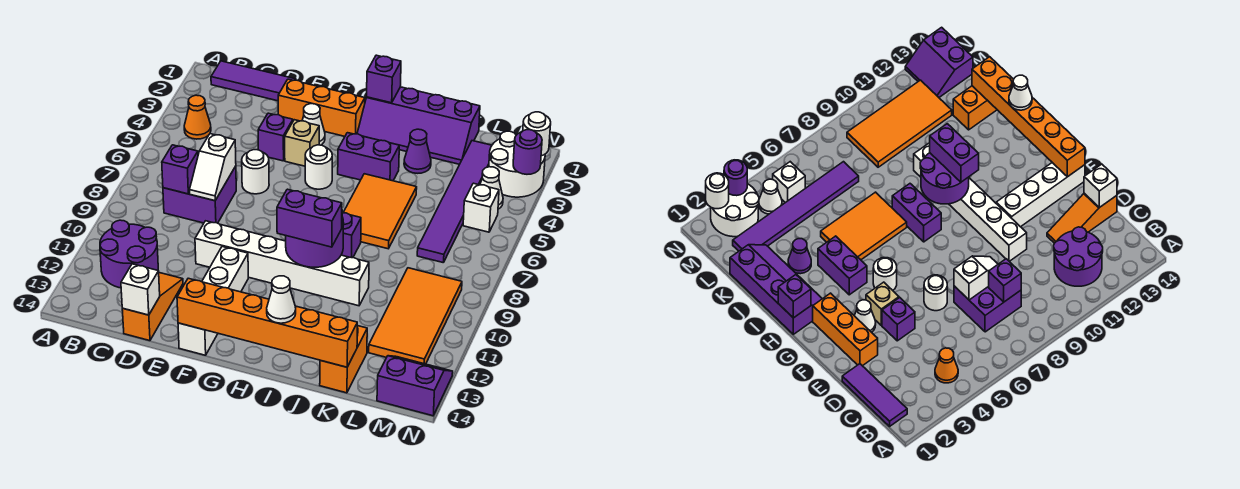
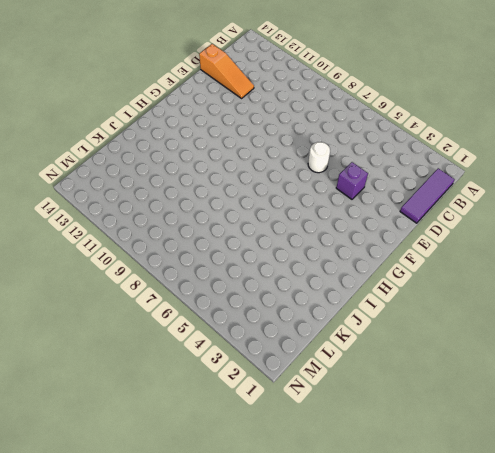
none -> orange 1x1 cone [184,95,211,139]
none -> purple 2x2 round brick [100,220,158,288]
none -> purple 2x2 brick [163,166,236,223]
none -> orange 1x3 brick [278,79,365,136]

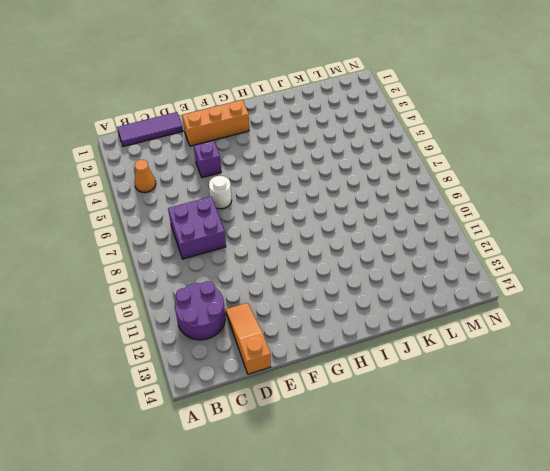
none -> white 1x6 brick [195,221,369,306]
none -> white 1x1 cone [302,104,325,145]
none -> tan 1x1 brick [285,120,319,166]
none -> white 1x4 brick [178,247,248,355]

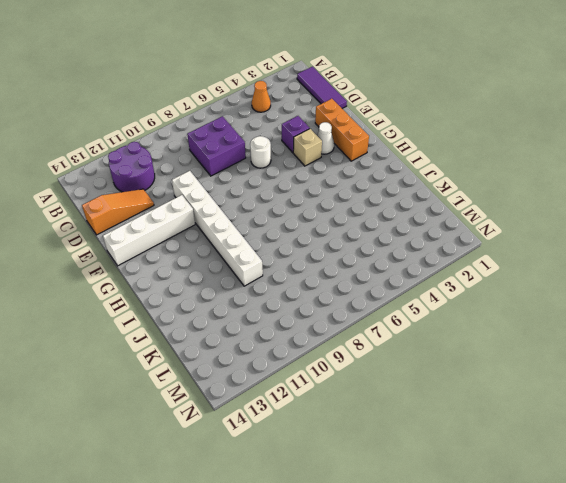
none -> white 1x1 round brick [305,145,332,189]
none -> purple 2x4 slope [357,87,480,164]
none -> purple 1x2 brick [338,133,399,181]
none -> purple 1x2 brick [342,213,361,258]

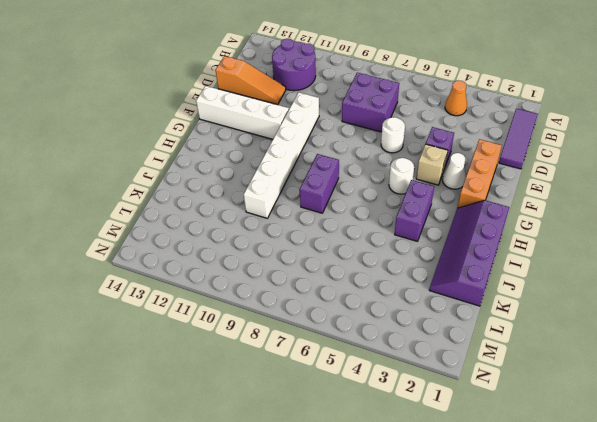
none -> orange 2x3 tile [343,174,417,249]
none -> purple 1x1 cone [404,129,431,173]
none -> orange 1x2 brick [320,326,367,393]
none -> purple 1x6 tile [417,141,492,263]

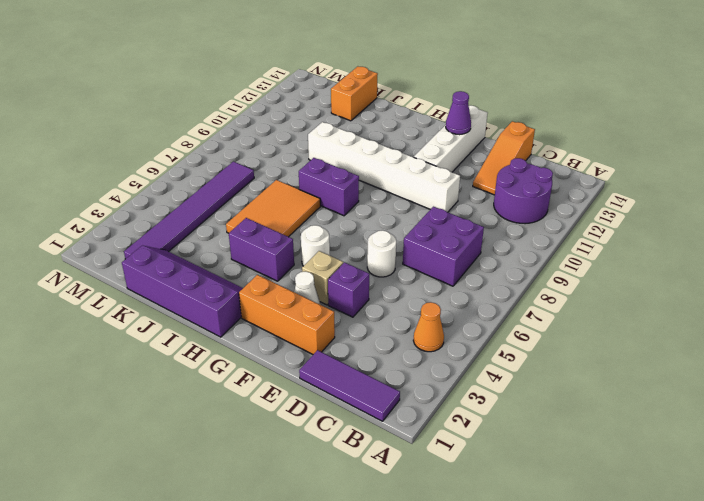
purple 1x1 cone [446,91,471,135] -> purple 1x1 cone moved to [404,129,431,173]
none -> orange 2x4 tile [369,268,462,364]
none -> white 2x2 round brick [489,131,545,197]
none -> white 1x1 cone [480,167,503,209]
none -> white 1x1 brick [463,183,499,232]

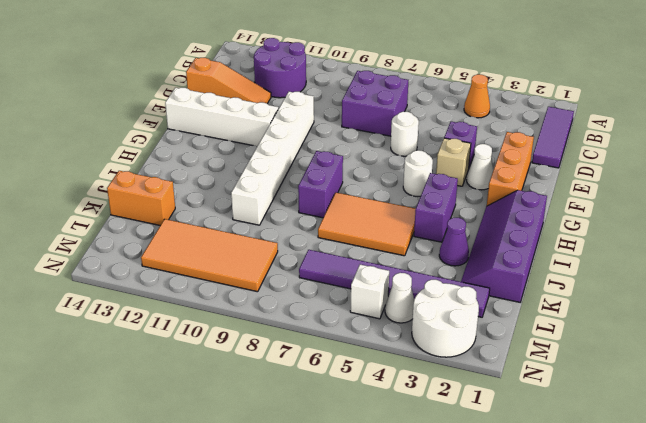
none -> purple 2x2 slope [377,356,453,416]
none -> purple 1x1 brick [162,145,198,194]
none -> white 1x2 slope [190,134,236,201]
none -> white 1x1 brick [121,264,160,315]

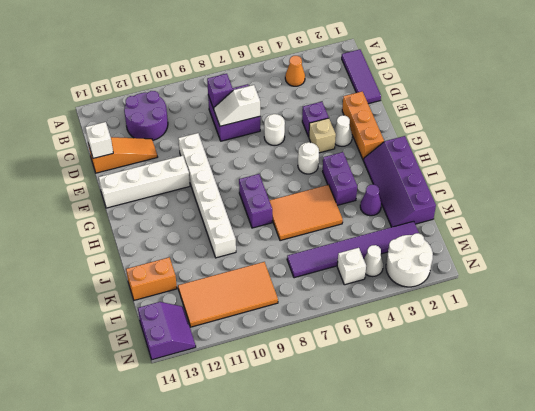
none -> orange 1x6 brick [177,278,357,367]
none -> purple 1x1 brick [367,55,401,103]
none -> purple 2x2 round brick [286,217,344,267]
none -> white 1x1 round brick [523,112,551,156]

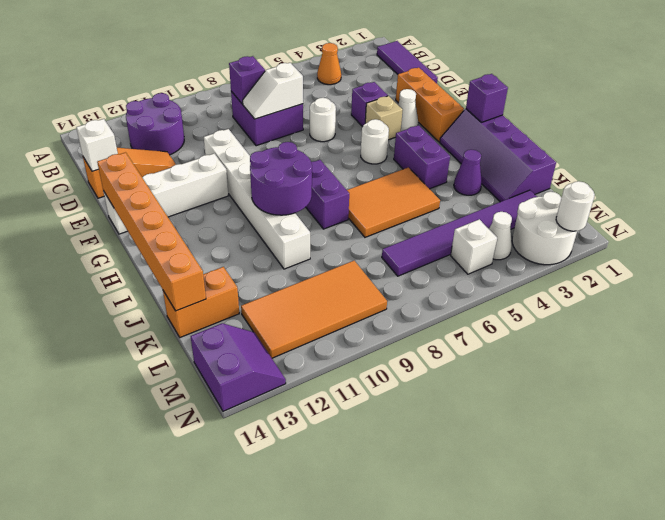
none -> purple 1x1 round brick [513,130,542,174]
none -> purple 1x2 brick [277,189,342,247]
none -> white 1x1 cone [267,276,296,323]

